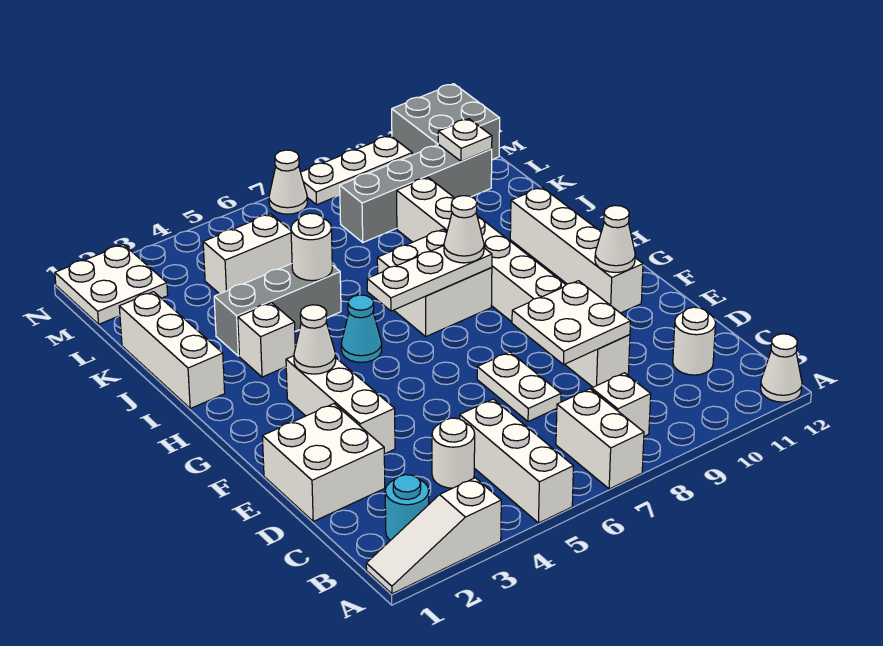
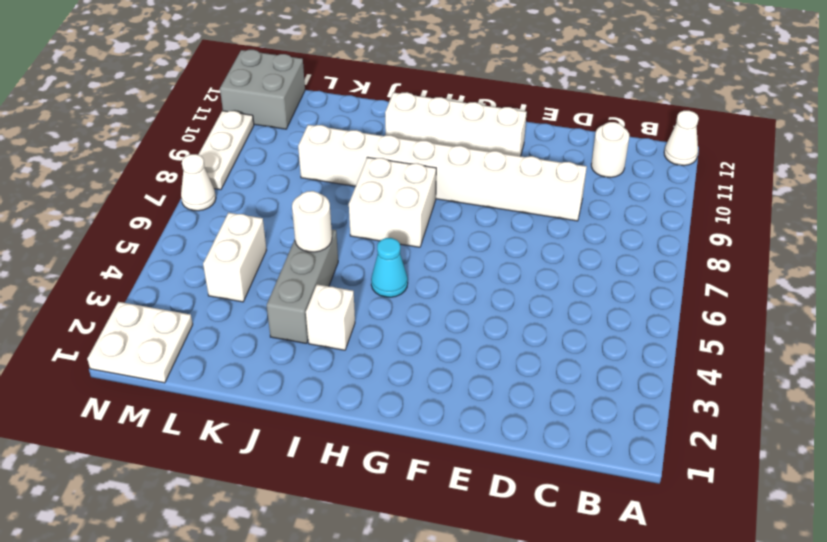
none -> white 1x3 slope [366,478,501,594]
none -> white 1x3 brick [460,399,574,523]
none -> white 1x2 brick [556,389,644,489]
none -> cyan 1x1 round brick [385,475,429,540]

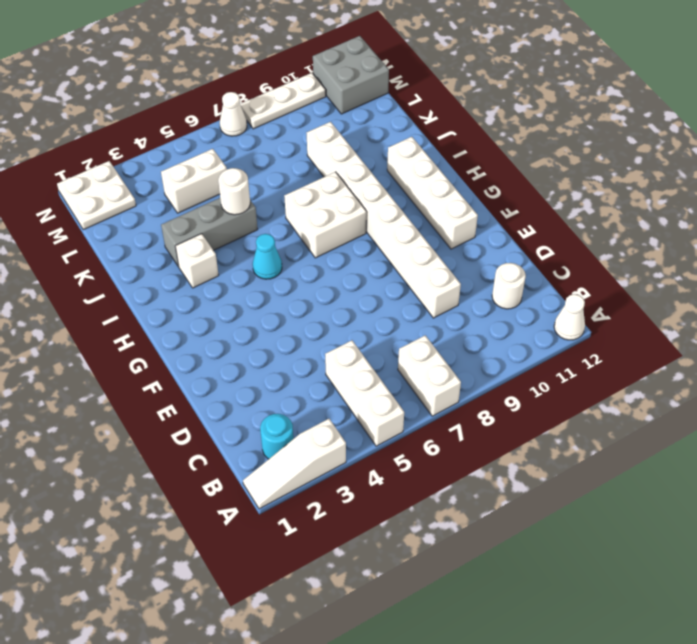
none -> white 1x1 brick [592,373,651,436]
none -> white 1x1 round brick [432,418,475,488]
none -> white 2x2 brick [262,404,385,521]
none -> white 1x2 plate [477,352,561,422]

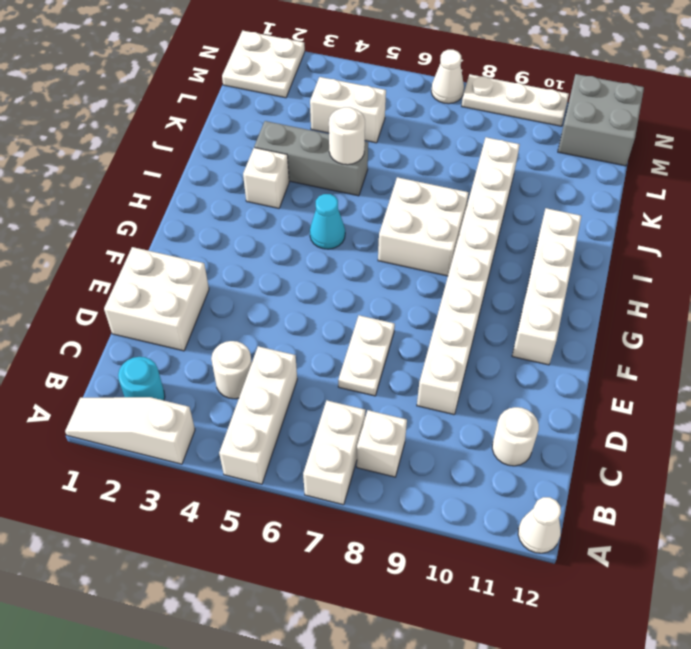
none -> white 1x3 brick [286,356,395,454]
none -> white 1x3 brick [119,292,225,408]
none -> grey 1x4 brick [340,144,492,242]
none -> white 2x2 plate [512,281,631,365]

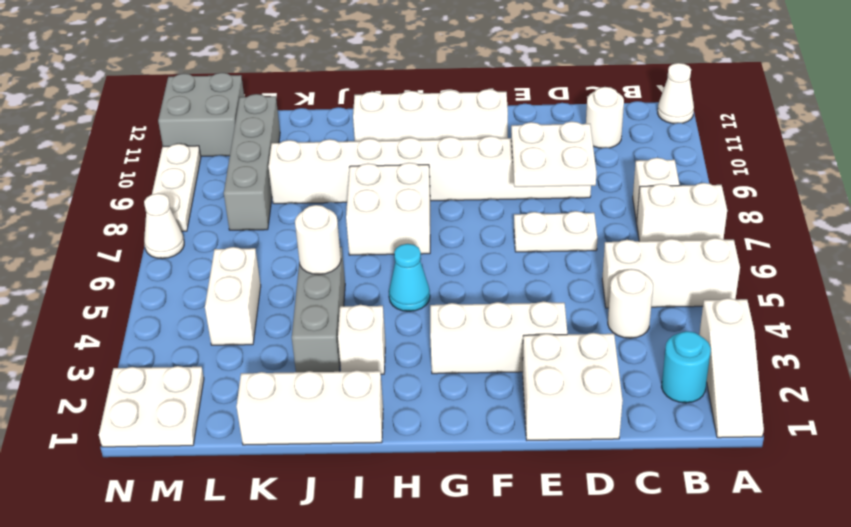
none -> white 1x1 cone [595,206,635,272]
none -> white 1x1 cone [294,305,336,374]
none -> white 1x3 plate [367,246,492,311]
none -> white 1x1 plate [438,119,492,161]

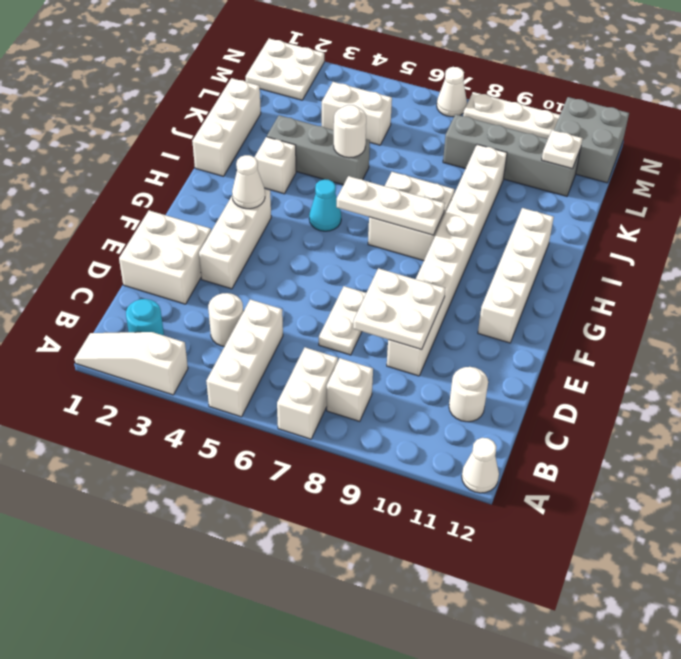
none -> white 1x1 cone [595,206,635,272]
none -> white 1x1 cone [444,196,484,263]

